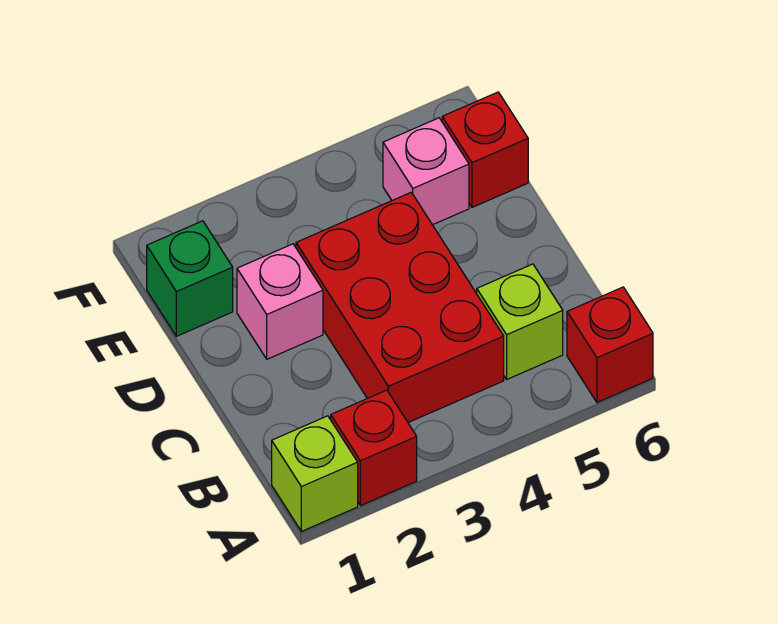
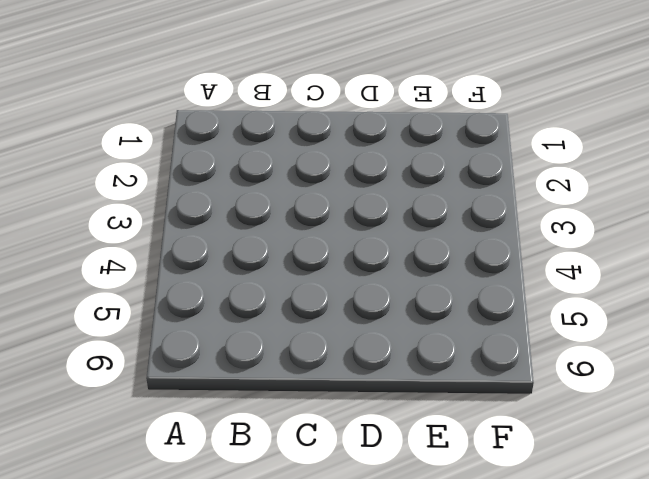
none -> lime 1x1 brick [272,416,358,531]
none -> red 1x1 brick [331,390,417,506]

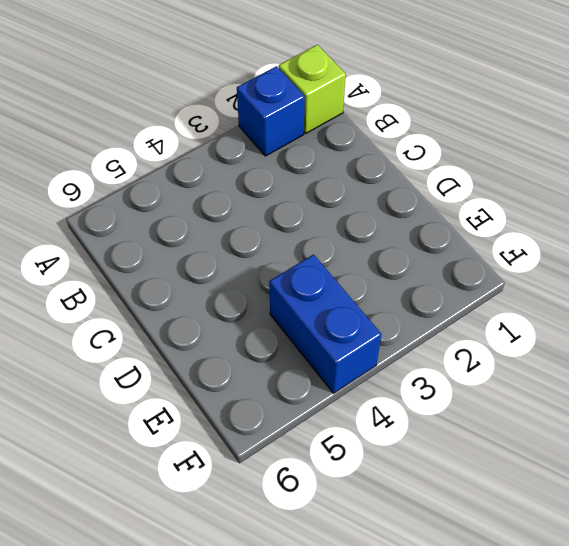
blue 1x1 brick [237,66,305,156] -> red 1x1 brick [331,390,417,506]
blue 1x2 brick [269,255,381,393] -> none
none -> red 1x1 brick [567,287,653,402]
none -> red 2x3 brick [296,192,504,422]

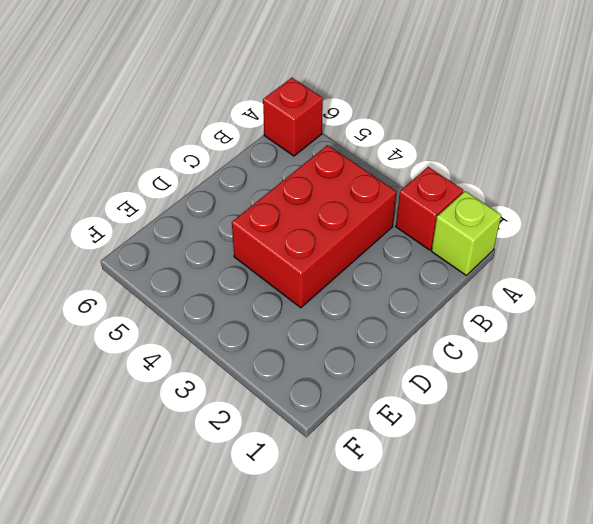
none -> lime 1x1 brick [477,264,563,379]
none -> pink 1x1 brick [237,244,323,359]

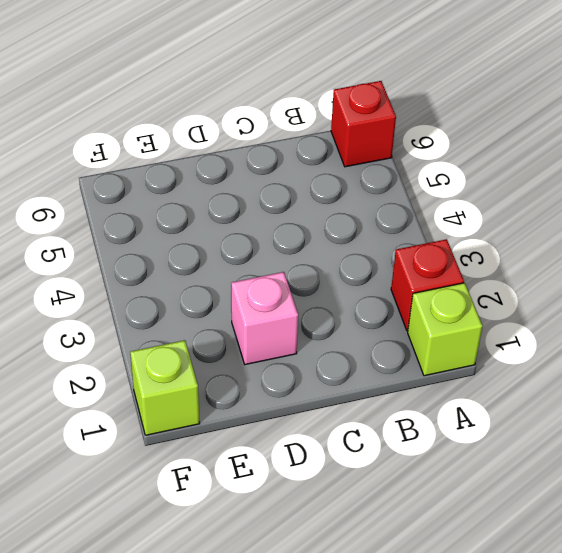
lime 1x1 brick [130,340,200,435] -> lime 1x1 brick moved to [477,264,563,379]
none -> red 2x3 brick [296,192,504,422]
none -> green 1x1 brick [147,221,233,336]

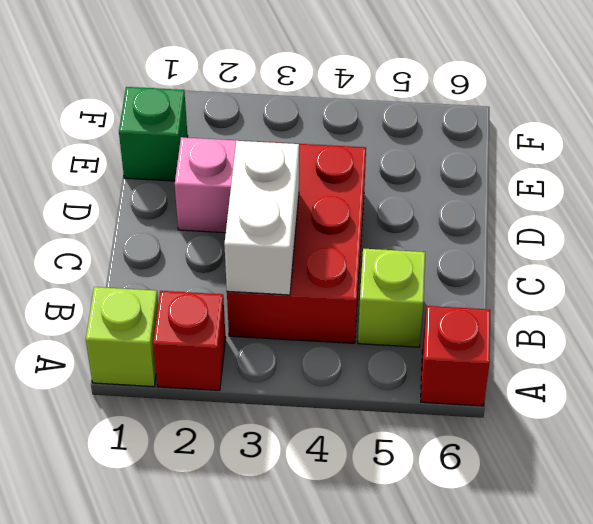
white 1x2 brick [224,141,299,295] -> none
none -> pink 1x1 brick [383,118,469,225]
none -> red 1x1 brick [442,92,528,207]

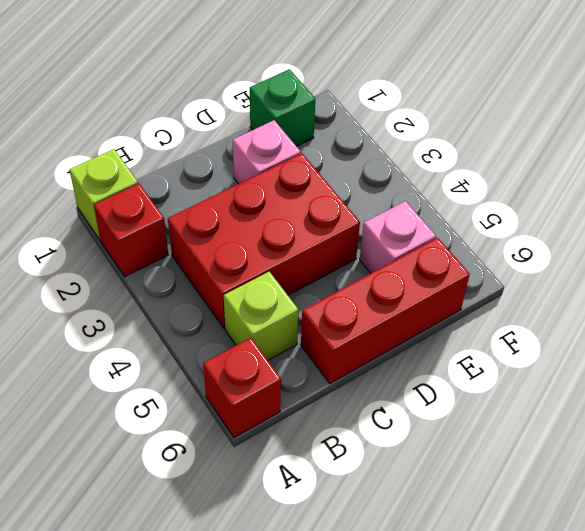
red 1x3 brick [301,238,470,384] -> red 1x1 brick [442,92,528,207]

